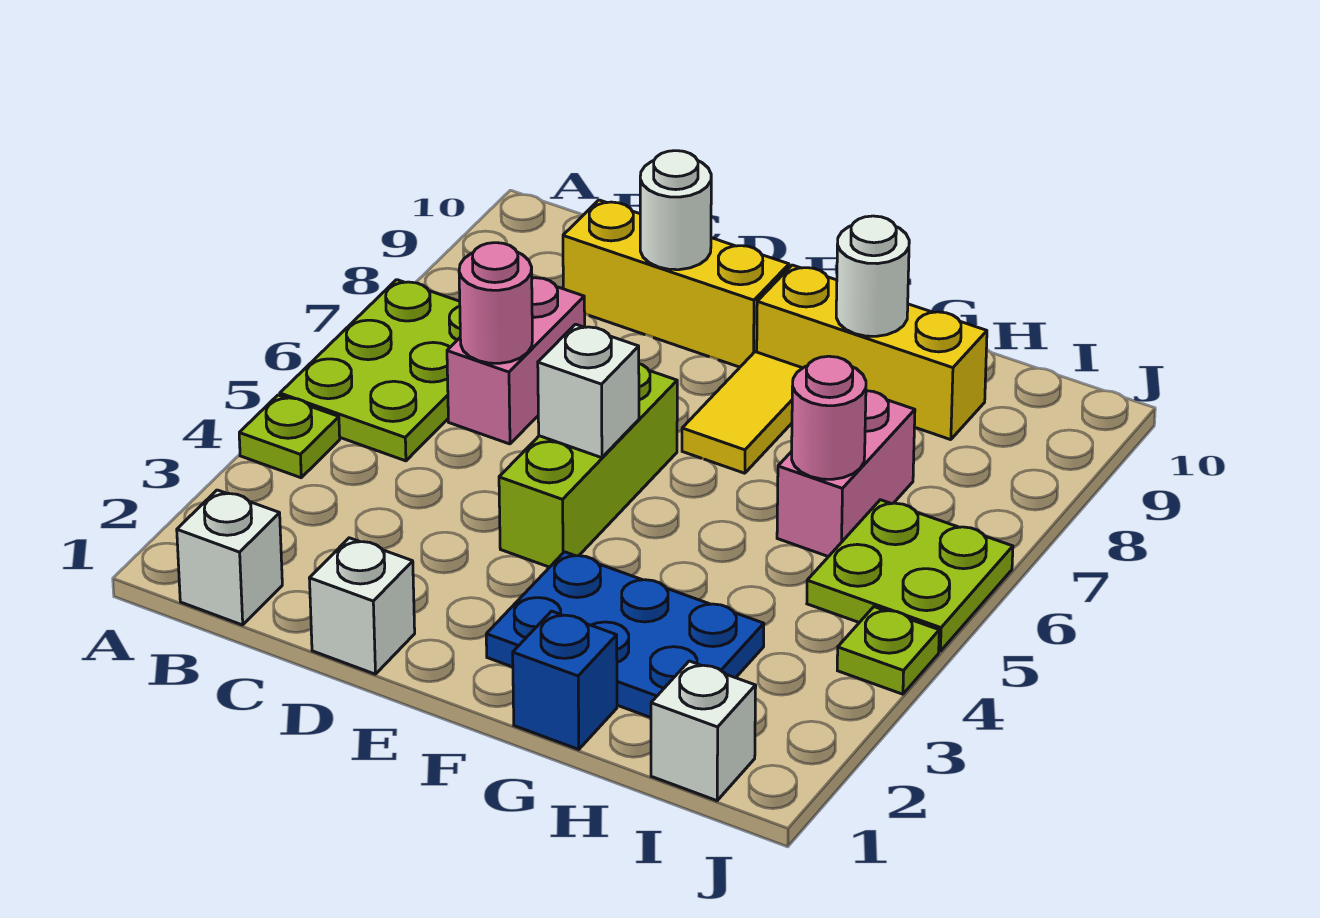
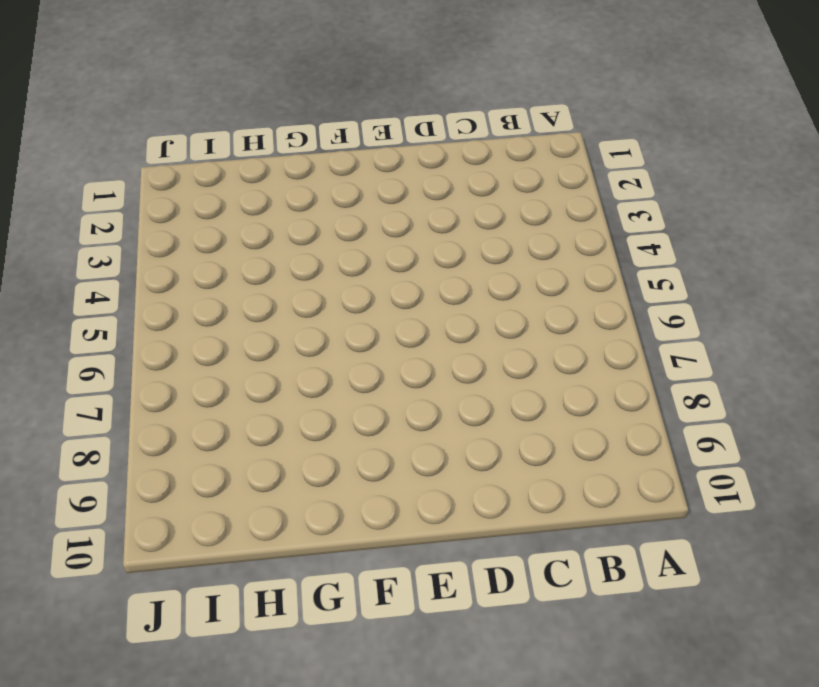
none -> lime 1x1 plate [239,395,340,478]
none -> lime 2x3 plate [280,280,460,461]
none -> white 1x1 brick [177,490,282,625]

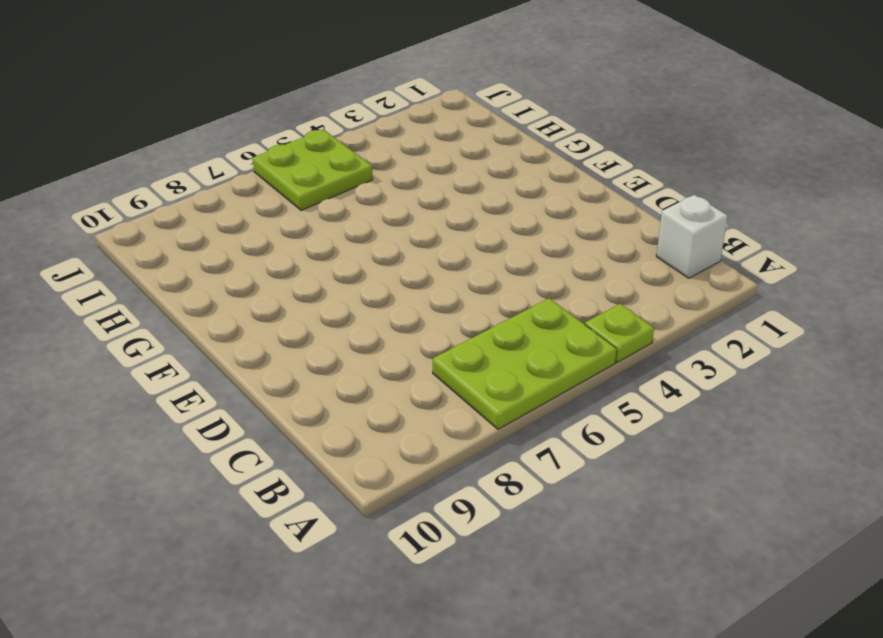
none -> pink 1x2 brick [447,278,585,444]
none -> yellow 1x3 brick [563,200,789,367]
none -> white 1x1 brick [309,538,415,674]

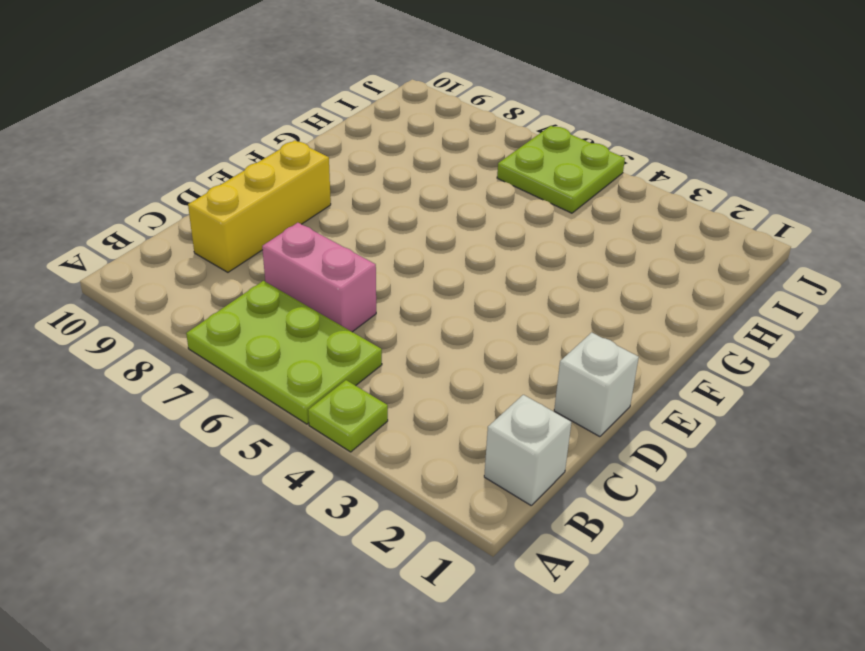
none -> lime 1x3 brick [499,364,677,567]
none -> blue 2x3 plate [486,552,764,718]
none -> yellow 1x2 tile [682,352,802,473]

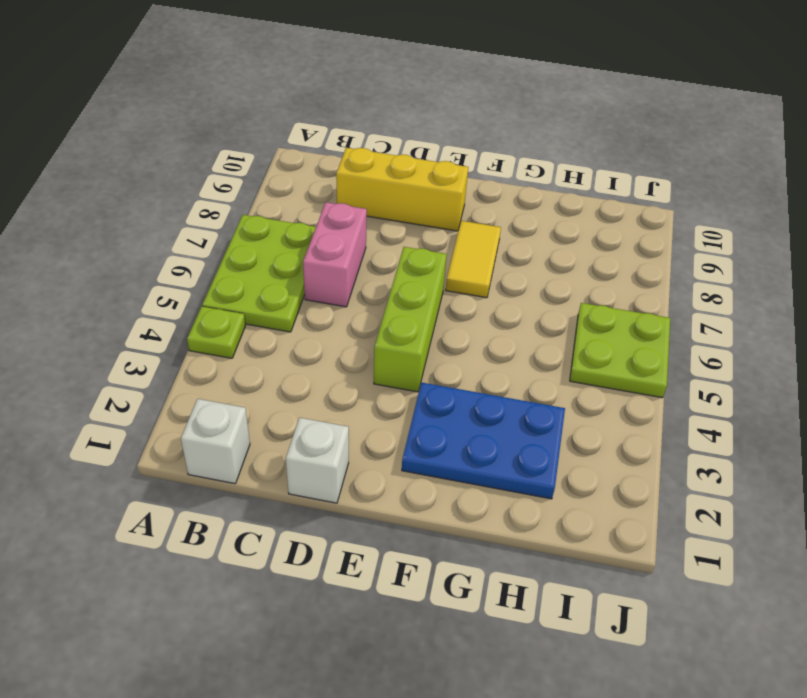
none -> yellow 1x3 brick [757,265,987,440]
none -> blue 1x1 brick [513,611,617,750]
none -> pink 1x2 brick [777,391,915,557]

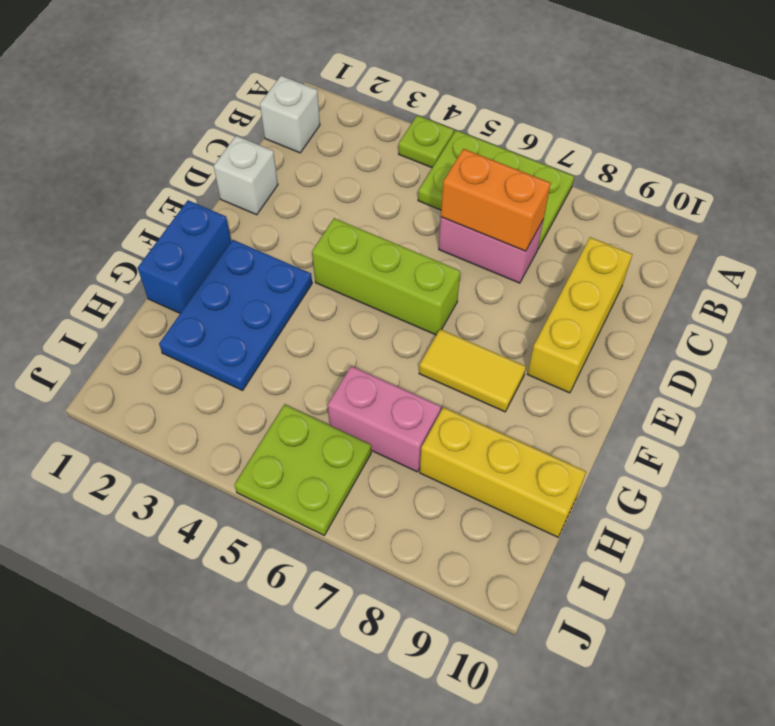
orange 1x2 brick [441,149,551,251] -> pink 1x1 round brick [459,243,532,363]
blue 1x2 brick [138,200,231,313] -> blue 1x1 brick [513,611,617,750]
yellow 1x3 brick [420,407,586,537] -> yellow 1x3 brick turned to [757,265,987,440]
none -> white 1x1 brick [651,661,756,801]
none -> lime 1x1 plate [837,607,939,694]
none -> white 1x1 round brick [640,151,711,270]

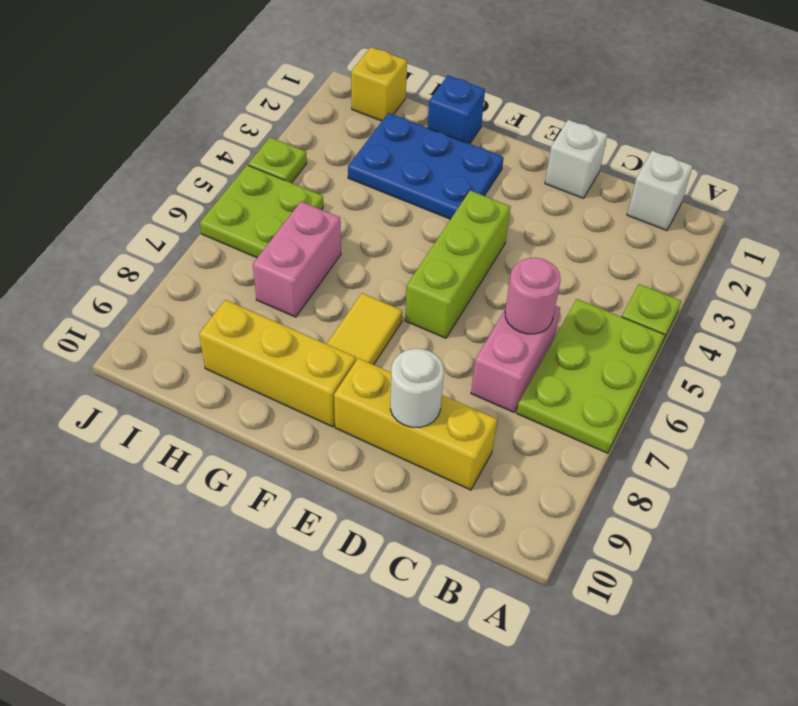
yellow 1x1 brick [351,47,407,121] -> white 1x1 brick [651,661,756,801]
none -> white 1x1 brick [538,324,639,458]
none -> white 1x1 round brick [836,216,909,336]
none -> pink 1x1 round brick [792,356,866,479]

